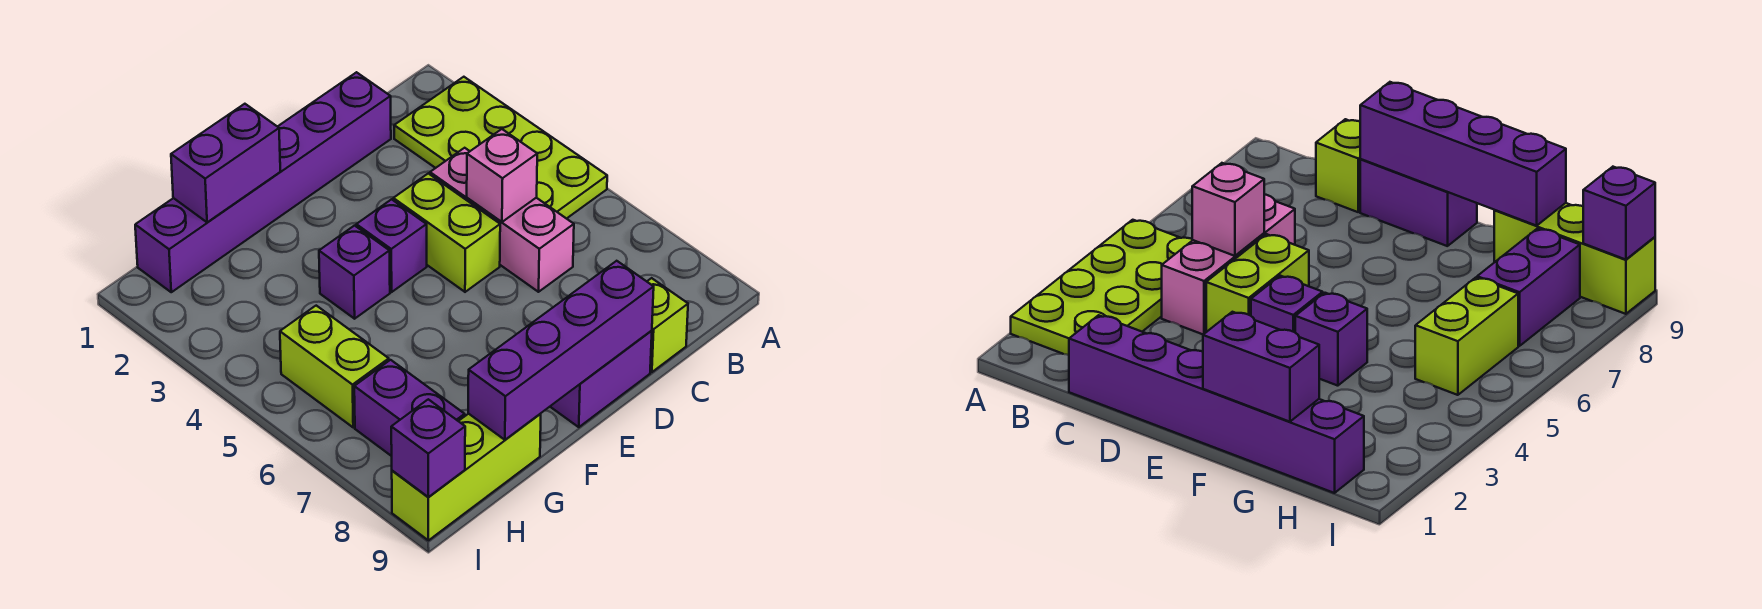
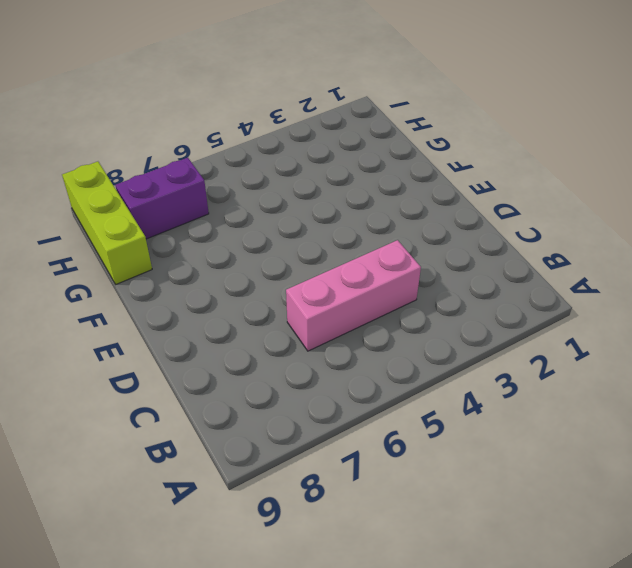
none -> lime 2x4 plate [394,77,607,219]
none -> purple 1x6 brick [135,72,391,292]
none -> lime 1x1 brick [647,278,688,372]

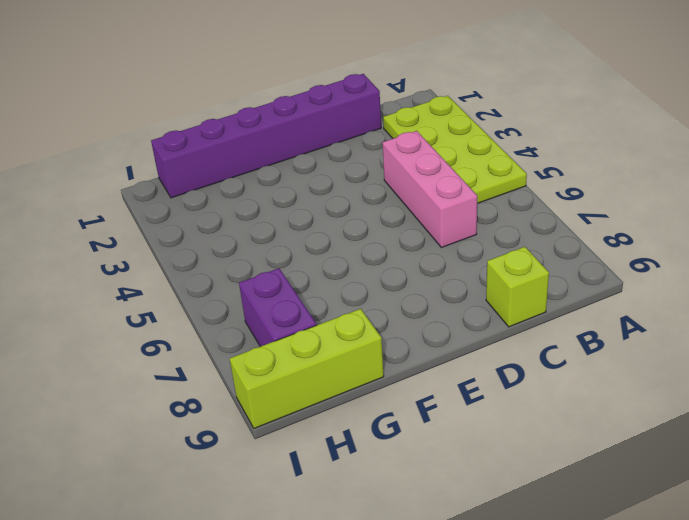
none -> lime 1x2 brick [393,173,500,292]
none -> purple 1x2 brick [550,331,652,427]
none -> purple 1x1 brick [356,199,427,292]

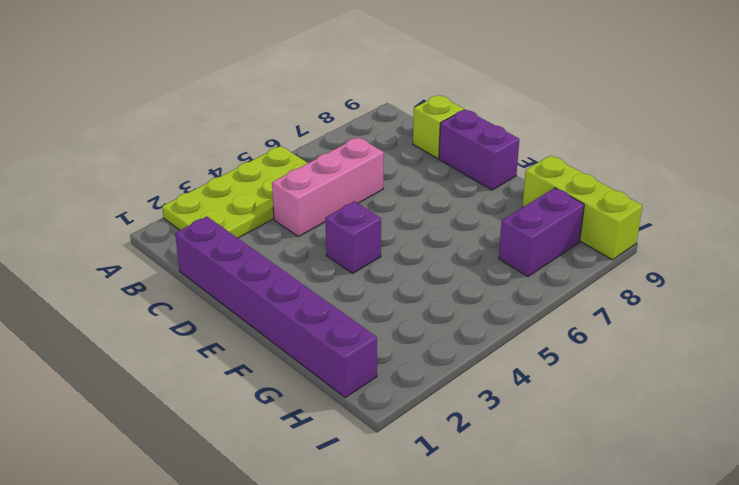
none -> lime 1x2 brick [393,173,500,292]
none -> purple 1x1 brick [319,226,390,319]
none -> lime 1x2 brick [280,306,389,427]

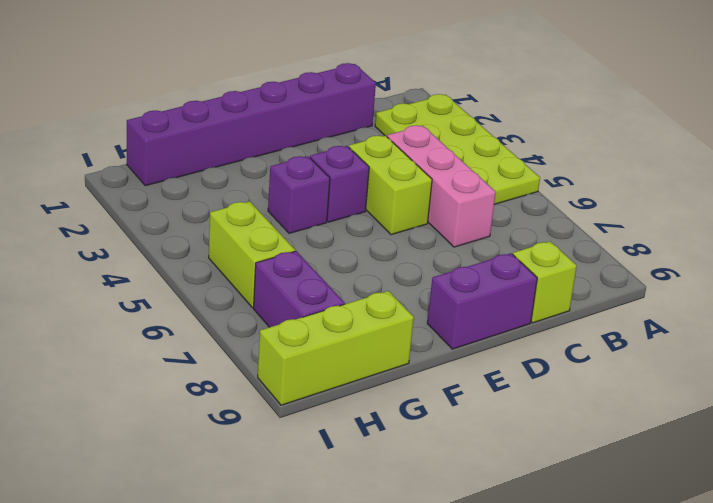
none -> pink 1x1 brick [467,129,537,222]
none -> purple 1x4 brick [468,261,654,440]
none -> purple 1x2 brick [171,104,280,222]

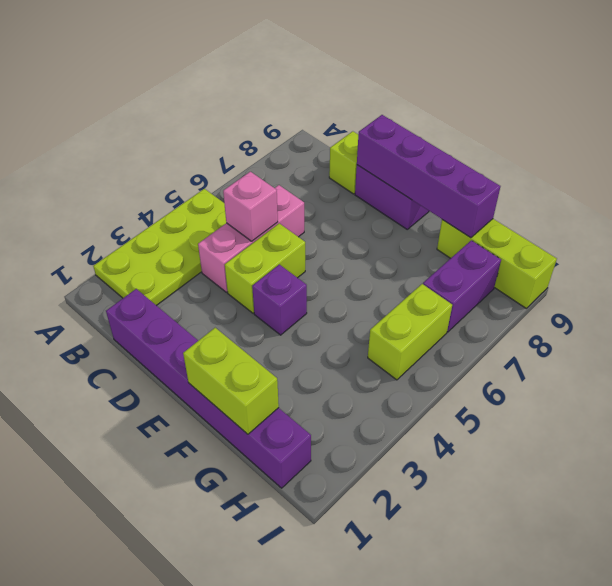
lime 1x2 brick [183,328,279,434] -> purple 1x2 brick [171,104,280,222]
none -> purple 1x1 brick [319,226,390,319]
none -> purple 1x1 brick [391,399,465,497]

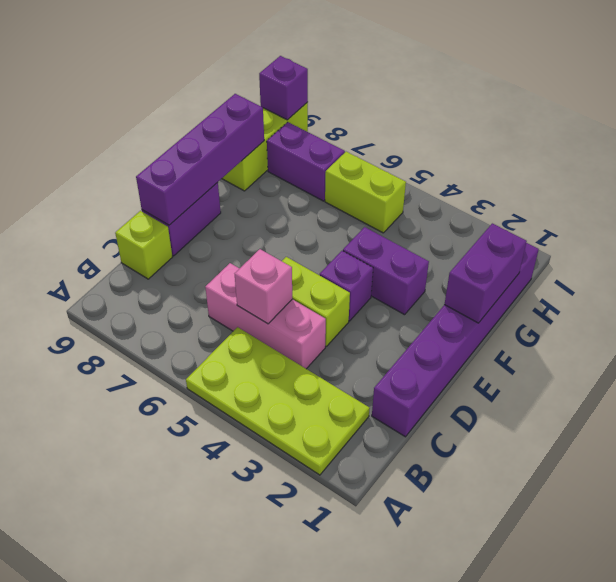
purple 1x2 brick [343,227,429,315] -> purple 1x1 brick [319,226,390,319]

